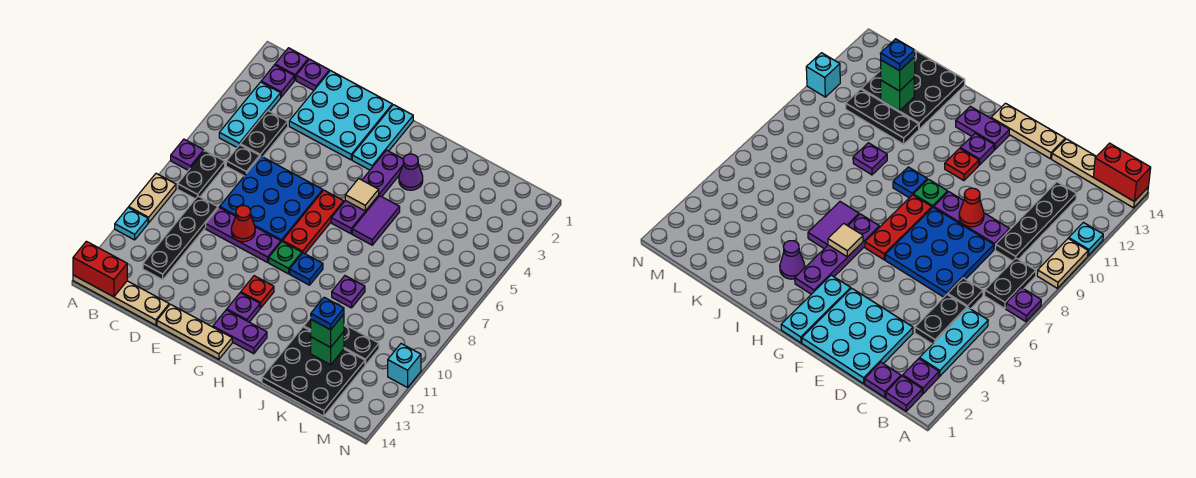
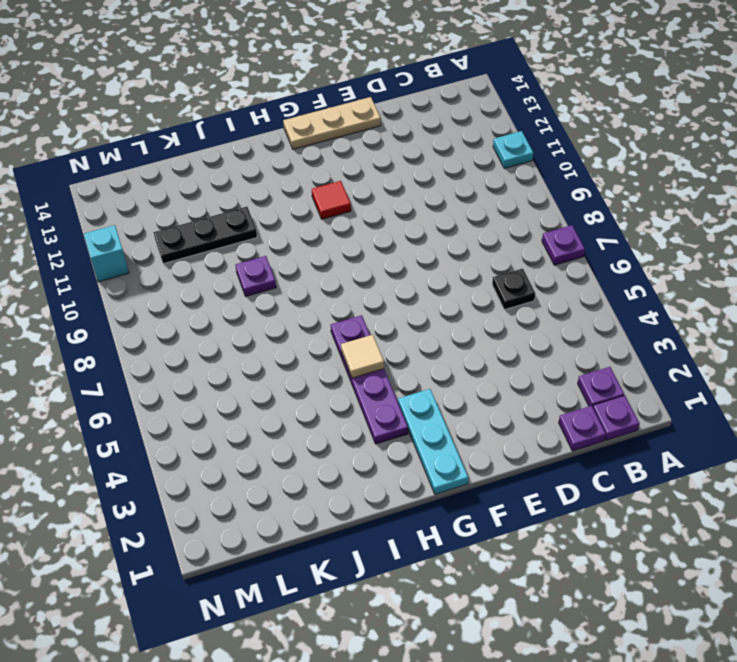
red 1x1 tile [312,181,351,219] -> red 1x1 plate [241,276,274,308]
none -> tan 1x2 plate [129,173,176,223]
none -> tan 1x4 plate [73,275,169,325]
none -> cyan 1x3 plate [219,82,281,147]
none -> black 1x2 plate [178,151,225,199]

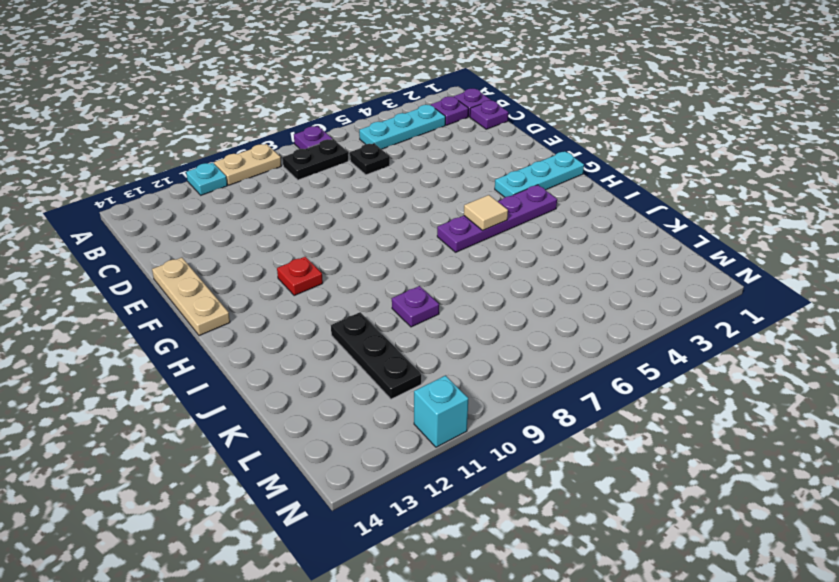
none -> tan 1x4 plate [73,275,169,325]
none -> black 1x2 plate [240,111,288,157]
none -> black 1x4 plate [143,196,218,280]
none -> cyan 3x3 plate [289,71,392,160]

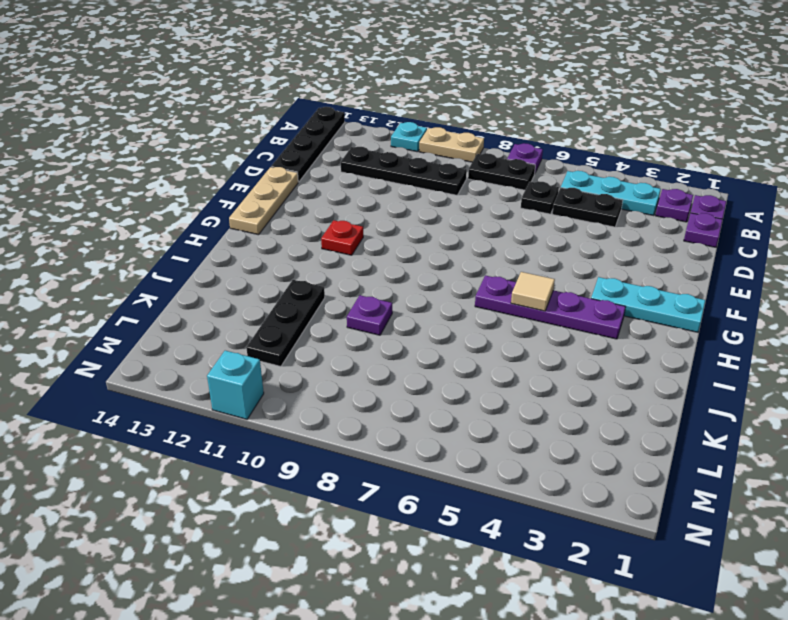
black 1x4 plate [271,107,345,182] -> tan 1x4 plate [73,275,169,325]
none -> cyan 3x3 plate [289,71,392,160]
none -> blue 3x3 plate [220,156,323,242]
none -> purple 1x3 plate [206,207,281,262]
none -> red 1x3 plate [283,190,344,254]

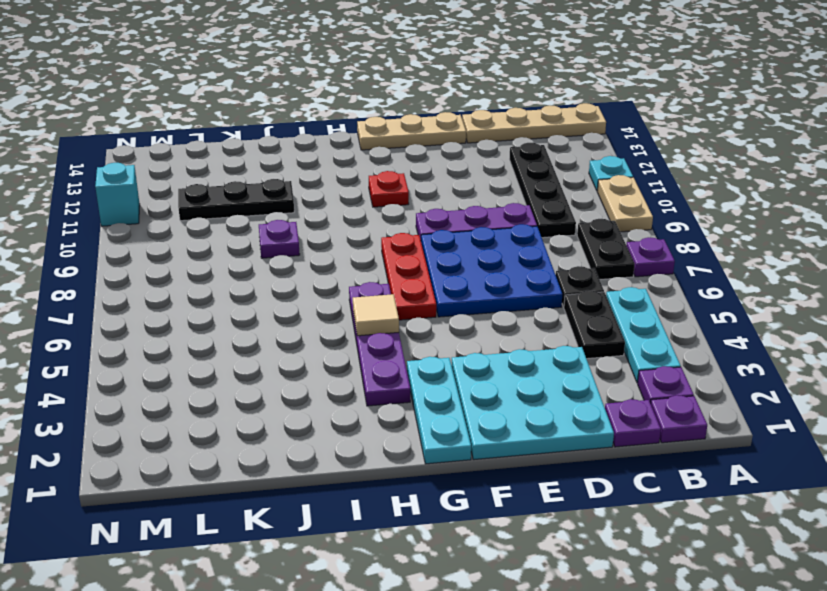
none -> green 1x1 plate [269,241,302,274]
none -> purple 1x1 plate [227,293,260,322]
none -> purple 1x2 plate [213,310,267,354]
none -> blue 1x1 plate [290,253,323,285]

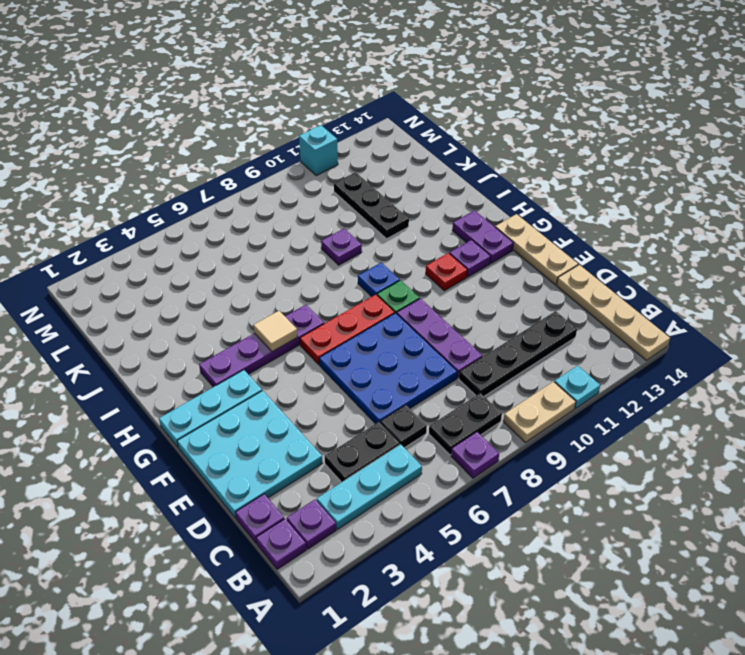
none -> purple 1x1 cone [399,154,423,190]
none -> purple 1x2 tile [352,196,400,245]
none -> black 3x3 plate [262,327,365,416]
none -> red 1x2 brick [73,241,127,297]

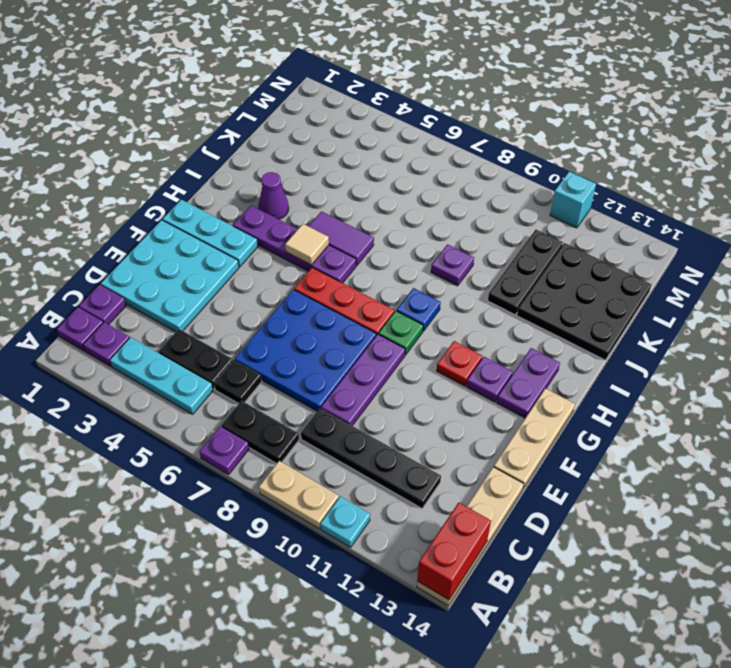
none -> red 1x1 cone [231,205,255,242]
none -> green 1x1 brick [311,332,344,365]
none -> green 1x1 brick [311,314,344,347]
none -> blue 1x1 plate [311,297,344,330]

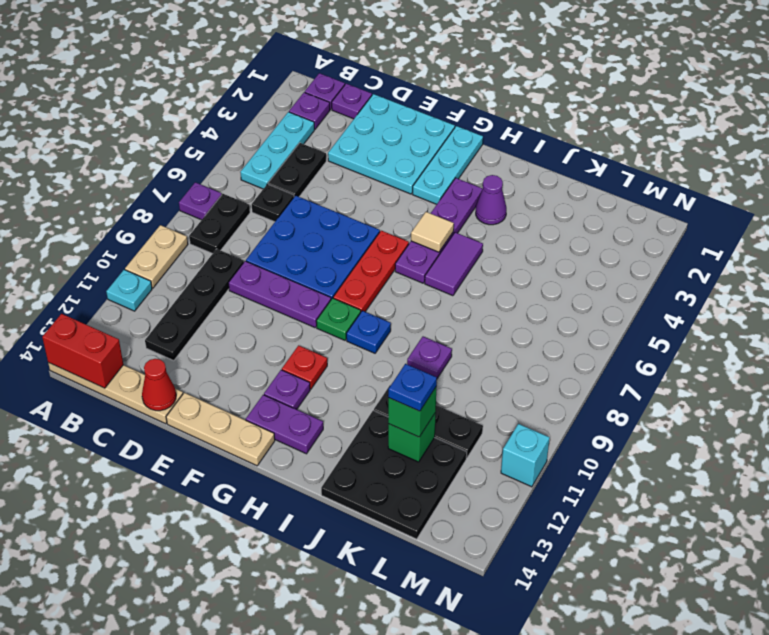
red 1x1 cone [142,359,176,411] -> red 1x1 cone moved to [231,205,255,242]

